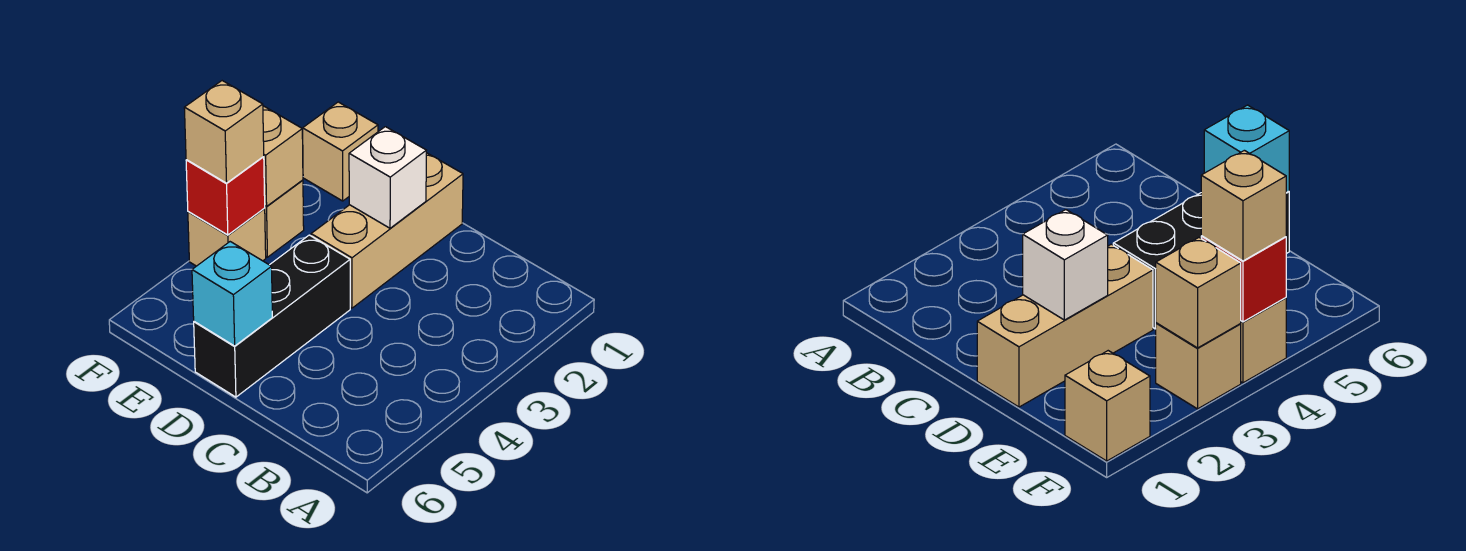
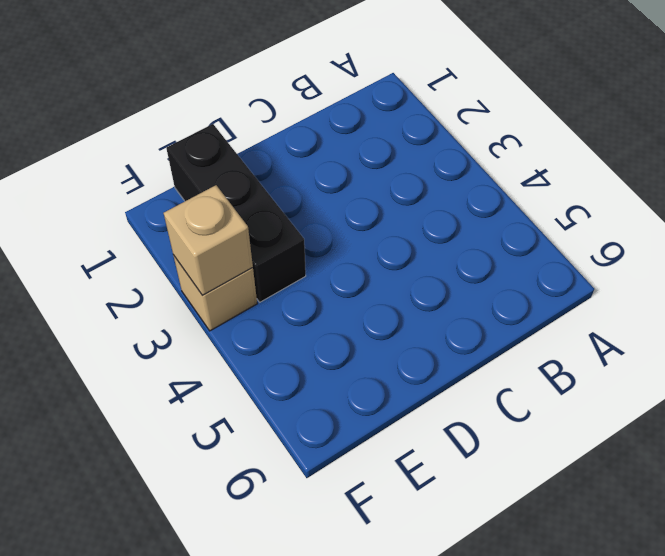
black 1x3 brick [166,124,306,302] -> black 1x3 brick moved to [194,235,350,397]
none -> tan 1x3 brick [311,153,463,308]
none -> tan 1x1 brick [303,102,378,201]

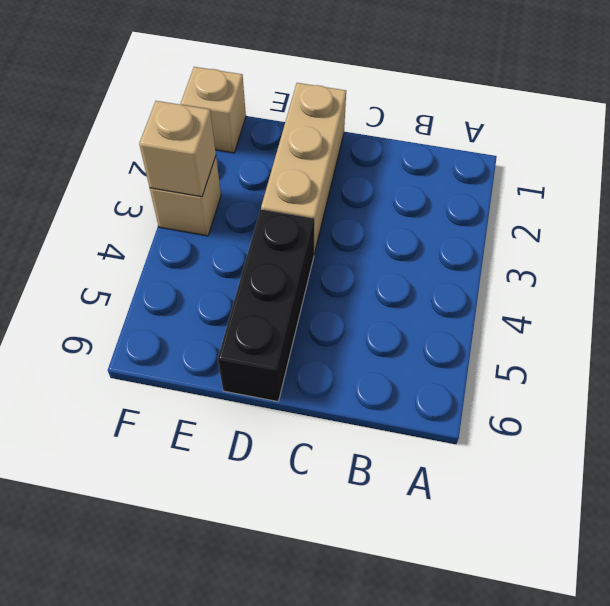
none -> tan 1x1 brick [188,208,266,266]
none -> white 1x1 brick [349,127,426,228]

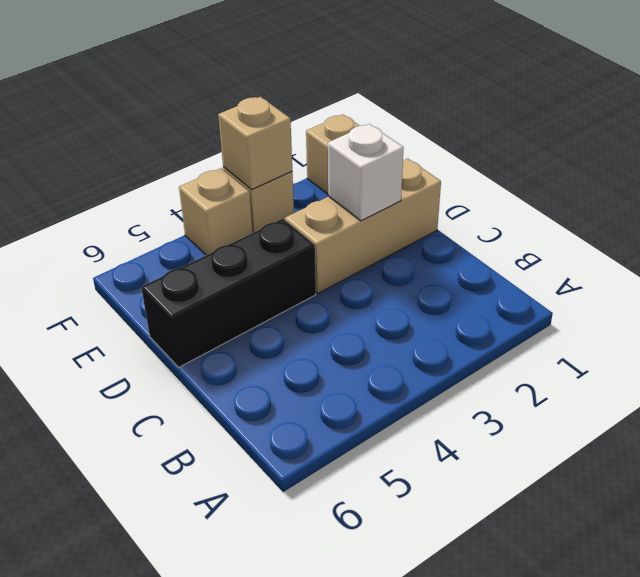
none -> cyan 1x1 brick [192,242,272,346]
none -> red 1x1 brick [186,157,265,235]

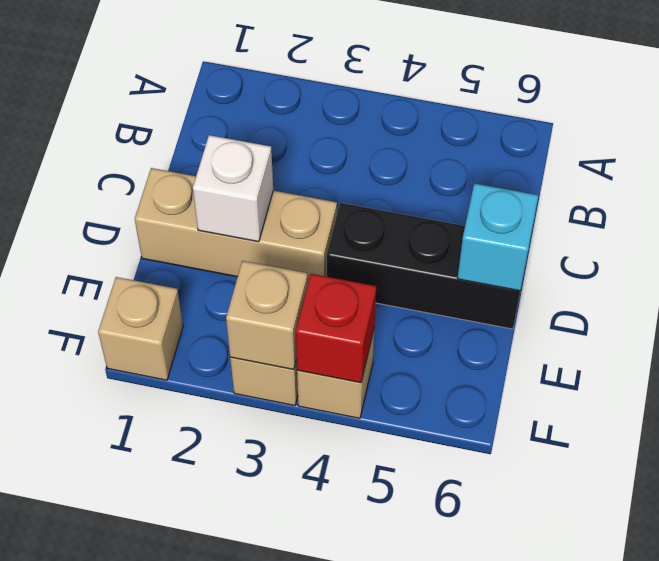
none -> tan 1x1 brick [184,81,264,183]

